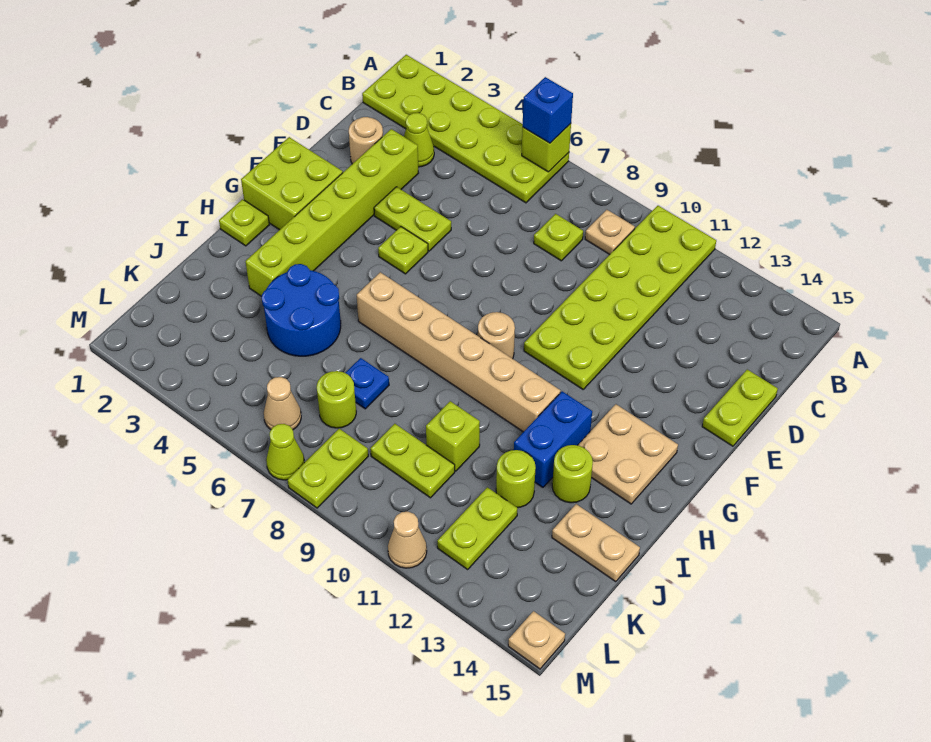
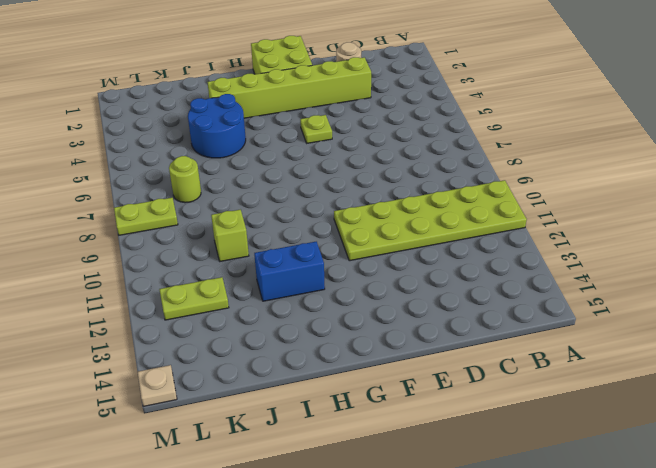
none -> lime 2x6 plate [362,55,569,203]
none -> tan 1x1 plate [585,210,635,254]
none -> lime 1x1 cone [404,113,434,167]
none -> lime 1x1 plate [534,214,583,261]

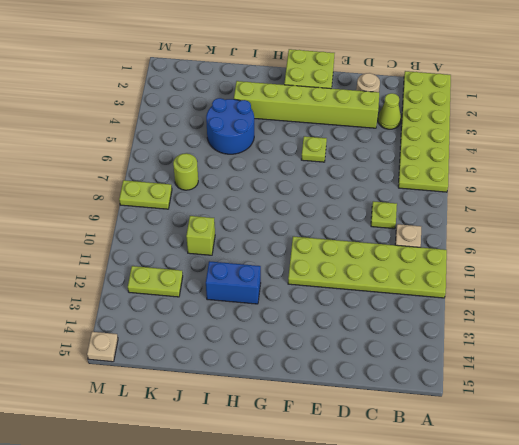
none -> lime 1x2 plate [702,370,778,446]
none -> lime 1x2 plate [374,187,451,251]
none -> tan 1x1 round brick [477,312,515,359]
none -> tan 2x2 plate [578,404,678,504]

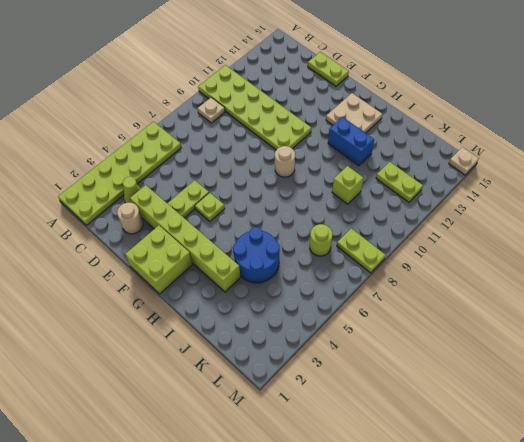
none -> lime 1x1 plate [534,214,583,261]
none -> lime 1x1 plate [219,199,269,246]
none -> tan 1x6 brick [357,272,560,432]
none -> lime 1x1 round brick [552,445,593,503]

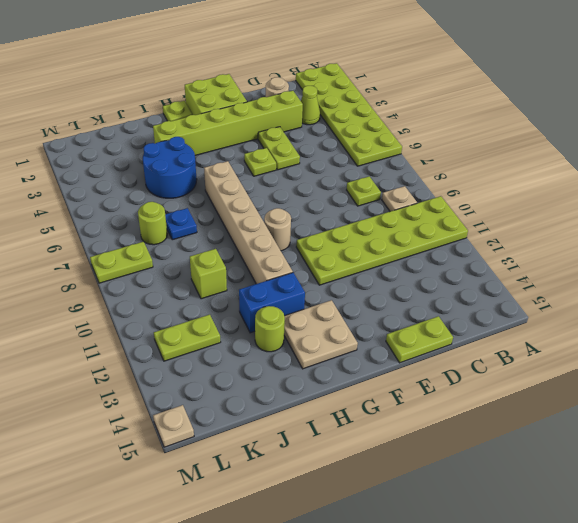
none -> lime 1x1 round brick [496,450,536,508]
none -> tan 1x2 plate [552,504,640,582]
none -> lime 1x2 plate [370,424,455,498]
none -> tan 1x1 cone [264,377,301,430]

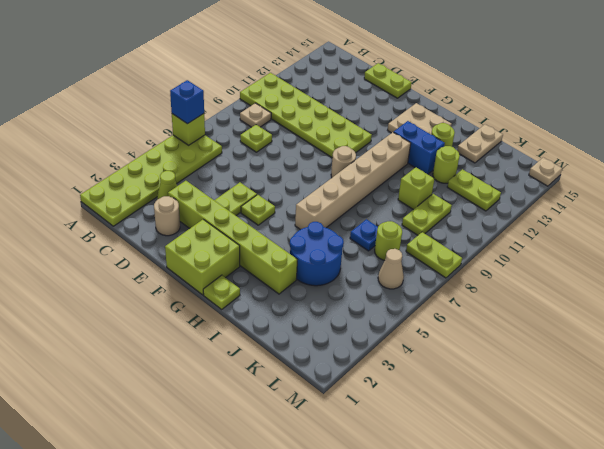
none -> lime 1x1 cone [266,424,304,480]
none -> tan 1x1 cone [388,512,427,568]

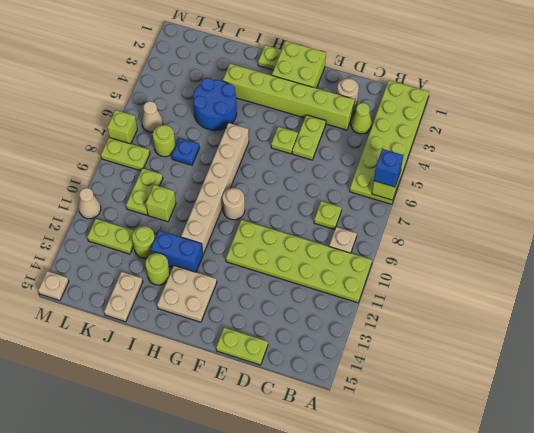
lime 1x1 brick [107,110,137,144] -> lime 1x1 cone [266,424,304,480]

